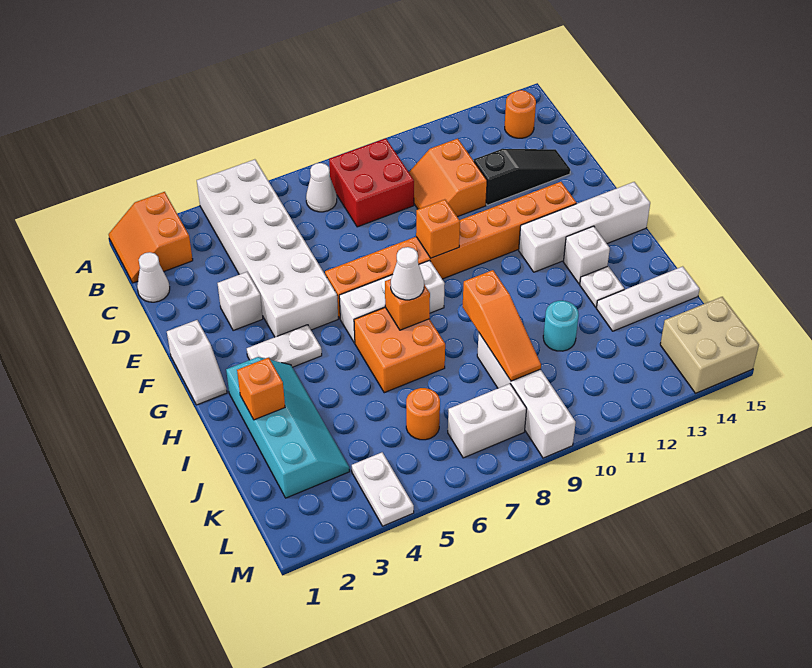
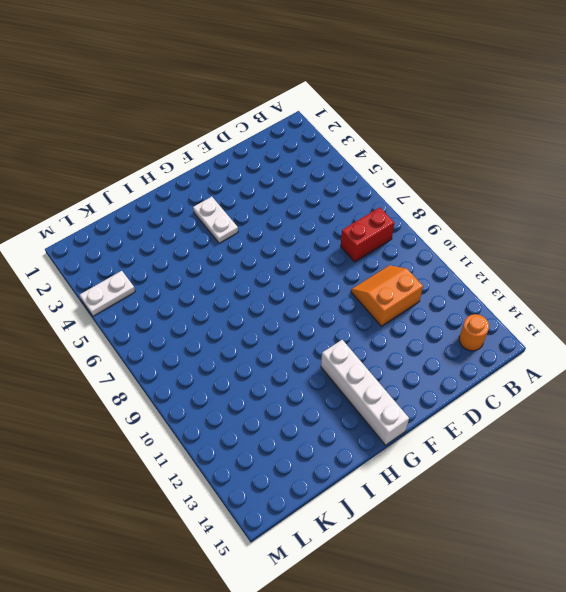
red 1x2 brick [341,207,394,262] -> red 2x2 brick [329,138,414,227]
none -> orange 2x2 slope [109,192,193,283]
none -> white 2x6 brick [197,159,338,337]
none -> white 1x1 cone [306,163,337,212]
none -> white 1x1 cone [137,252,170,302]

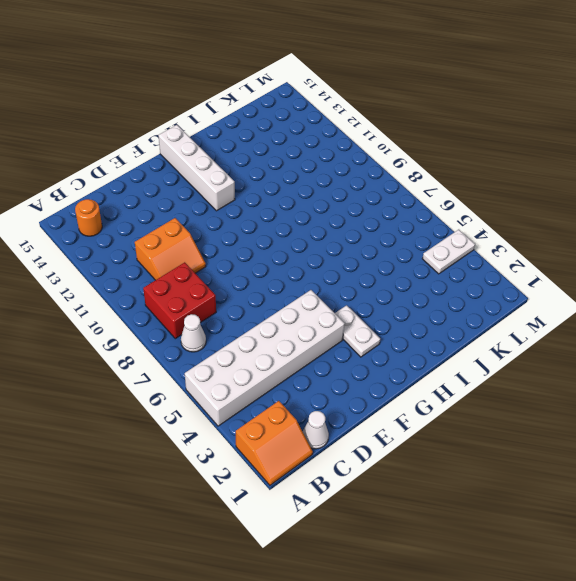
none -> black 1x3 slope [474,149,570,205]
none -> white 1x1 brick [218,272,263,331]
none -> white 1x2 slope [167,320,227,405]
none -> orange 1x8 brick [325,182,576,318]

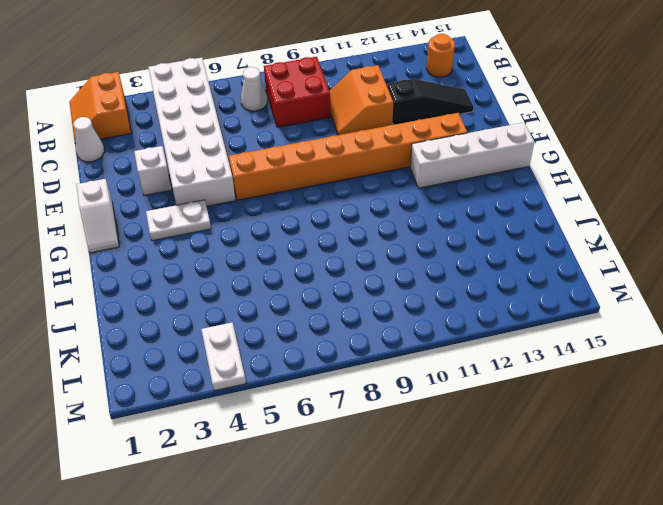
none -> white 1x3 brick [339,260,445,343]
none -> cyan 2x4 slope [226,357,350,498]
none -> orange 2x2 brick [354,307,445,393]
none -> white 1x1 brick [564,226,610,284]

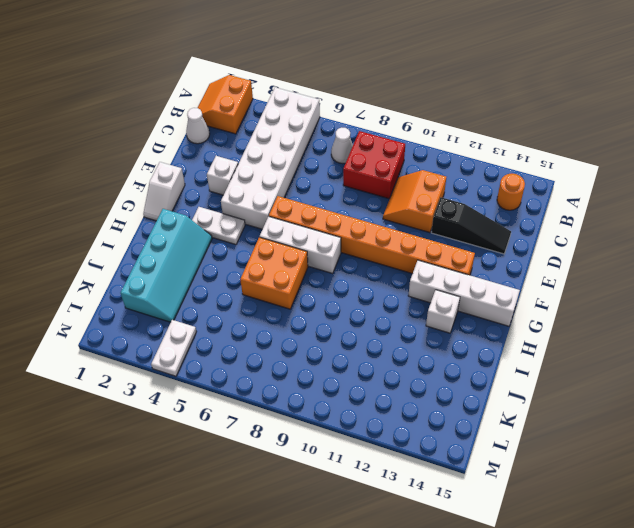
none -> white 1x1 plate [580,266,624,307]
none -> white 1x4 brick [477,333,576,458]
none -> cyan 1x1 round brick [543,301,579,351]
none -> white 1x3 plate [596,266,700,331]

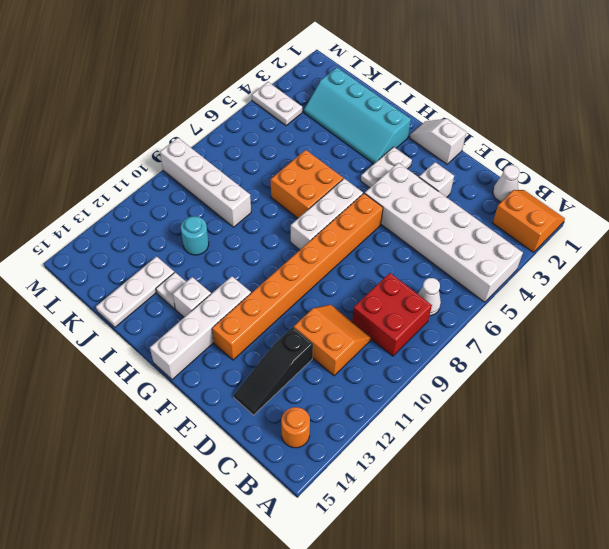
none -> orange 1x1 round brick [406,388,440,440]
none -> white 1x2 brick [448,384,527,458]
none -> tan 2x2 brick [660,297,759,393]
none -> orange 1x1 brick [416,199,460,258]

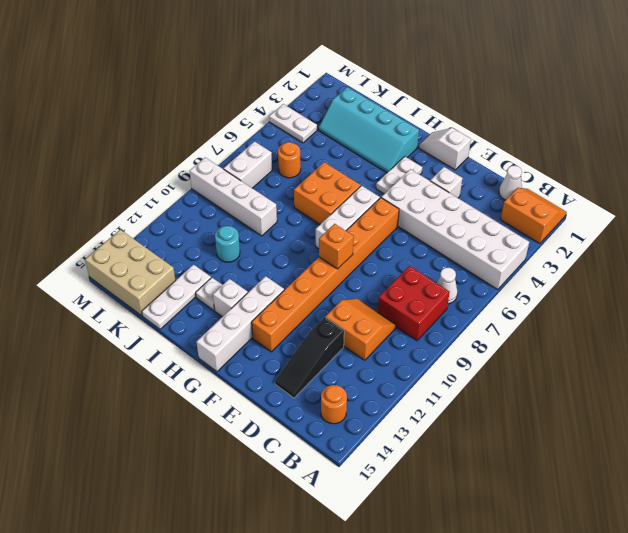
tan 2x3 brick [85,230,176,316] -> tan 2x2 brick [660,297,759,393]
none -> orange 1x1 brick [385,279,430,330]
none -> orange 1x1 brick [237,358,285,420]
none -> orange 1x3 slope [463,270,541,381]
none -> white 1x1 cone [391,247,424,300]

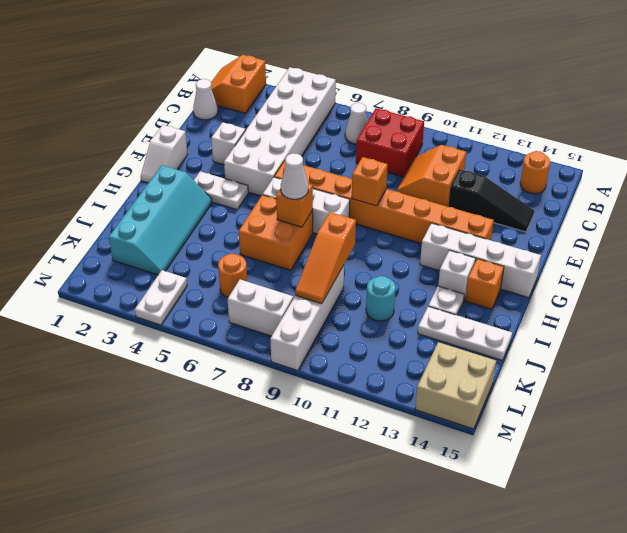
orange 1x1 brick [465,259,504,309] -> orange 1x1 brick moved to [237,358,285,420]

